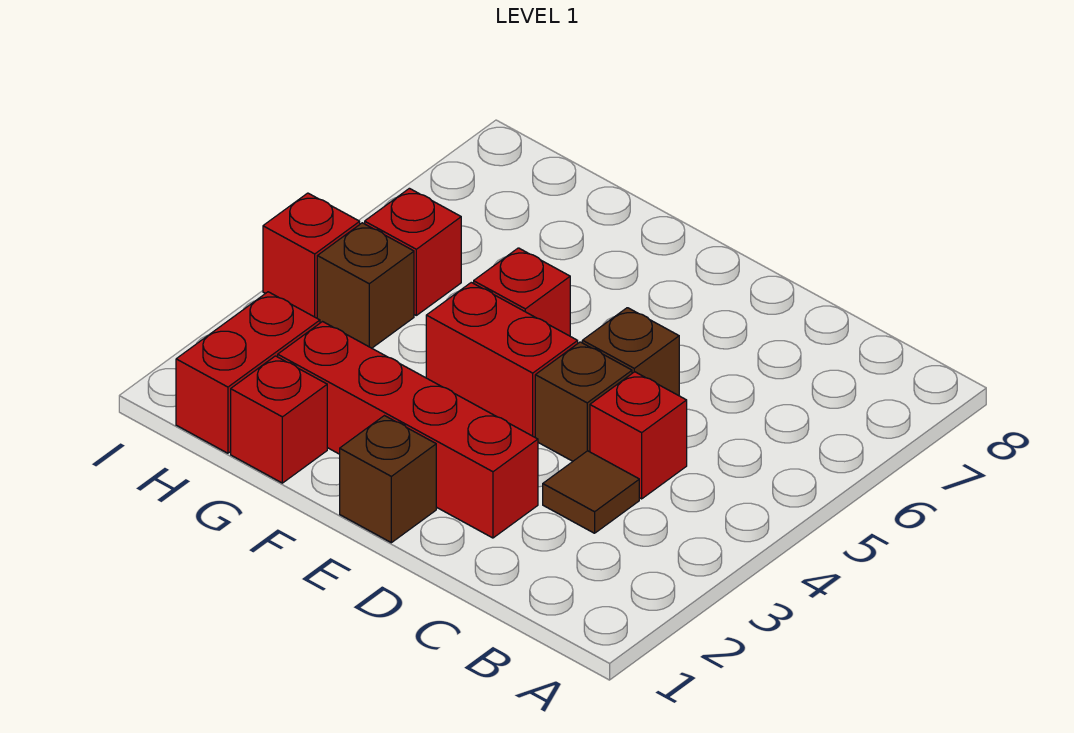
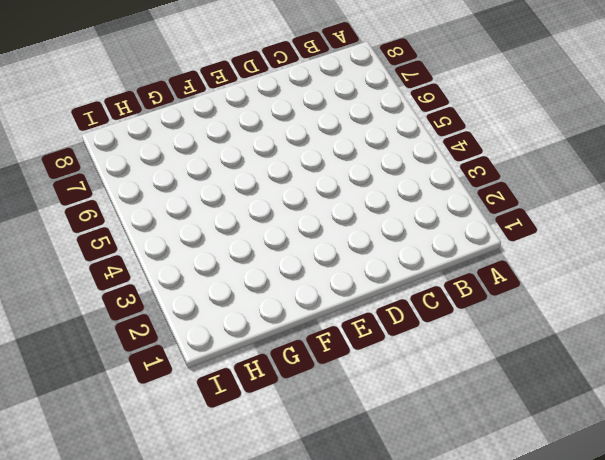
none -> brown 1x1 tile [543,451,639,533]
none -> red 1x1 brick [590,372,687,499]
none -> red 1x4 brick [278,322,538,538]

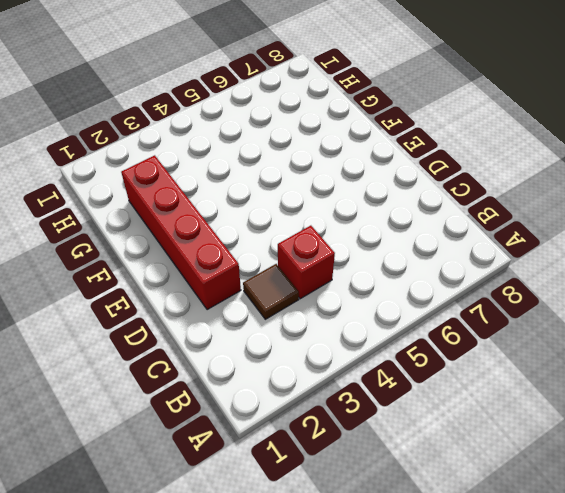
none -> brown 1x1 brick [535,342,632,461]
none -> brown 1x1 brick [582,308,679,396]
none -> brown 1x1 brick [340,416,436,543]

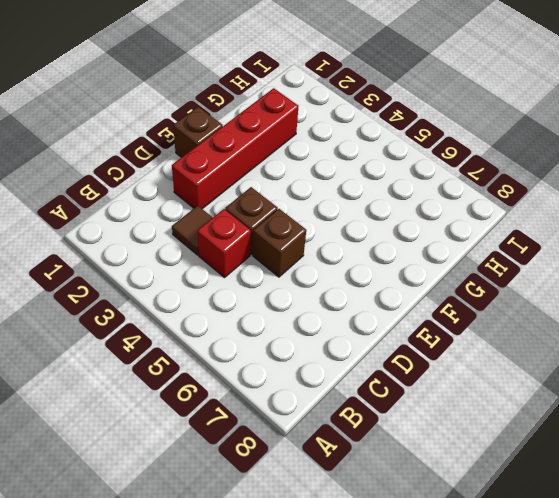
none -> red 1x2 brick [426,282,578,437]
none -> red 1x1 brick [474,248,570,336]
none -> red 1x1 brick [231,356,327,483]

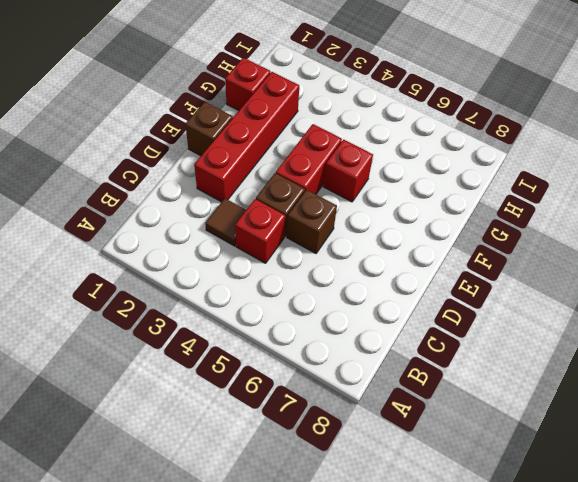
none -> red 1x2 brick [176,292,320,453]
none -> brown 1x1 brick [317,223,414,348]
none -> red 1x1 brick [365,188,461,315]

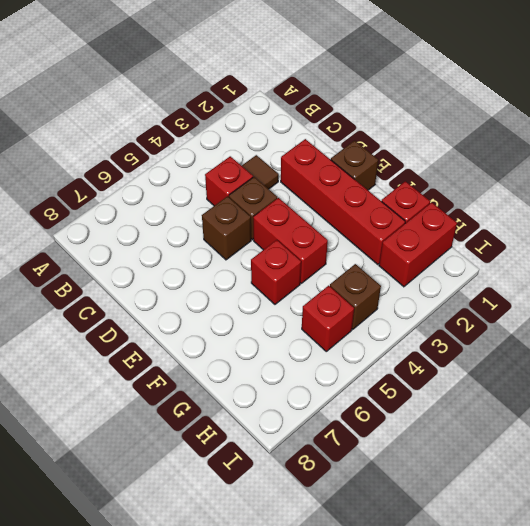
none -> red 1x1 brick [263,193,360,318]

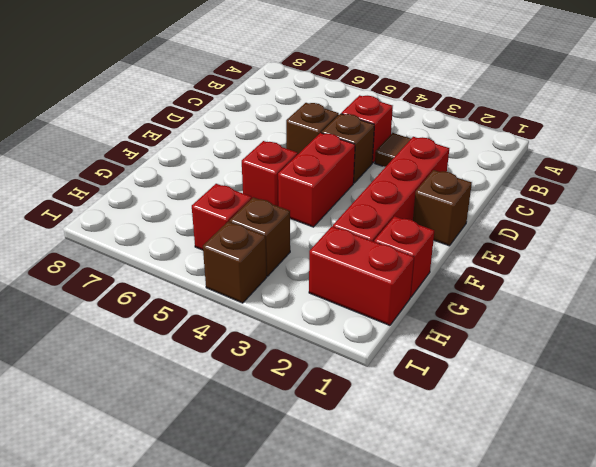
brown 1x1 brick [203,222,267,303] -> red 1x1 brick [263,193,360,318]

